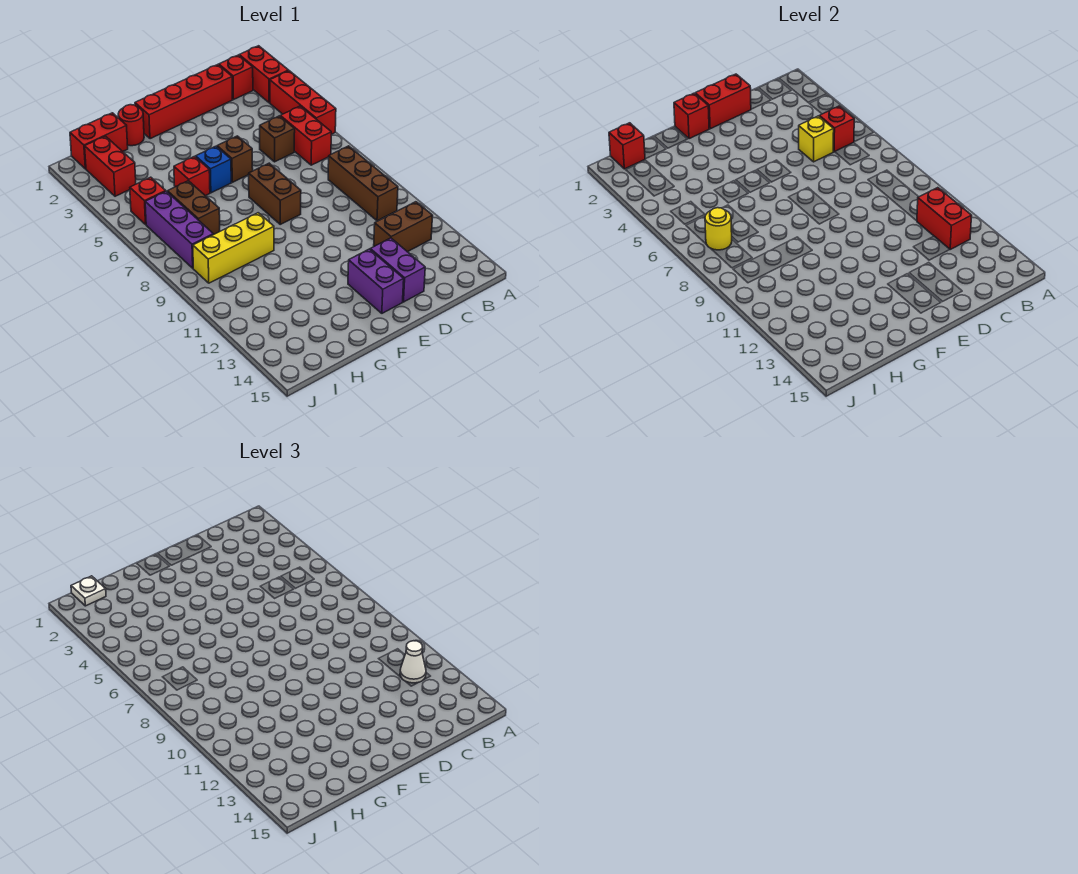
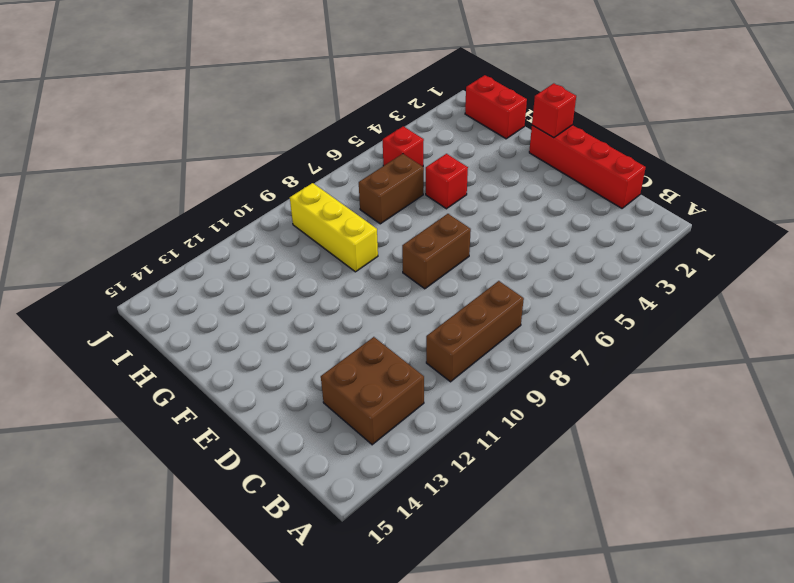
brown 2x2 brick [321,337,424,445] -> brown 1x2 brick [374,202,433,252]
none -> red 1x2 brick [239,46,289,103]
none -> red 1x3 brick [270,71,336,134]
none -> red 1x1 brick [219,55,253,100]
none -> red 1x2 brick [280,106,331,165]

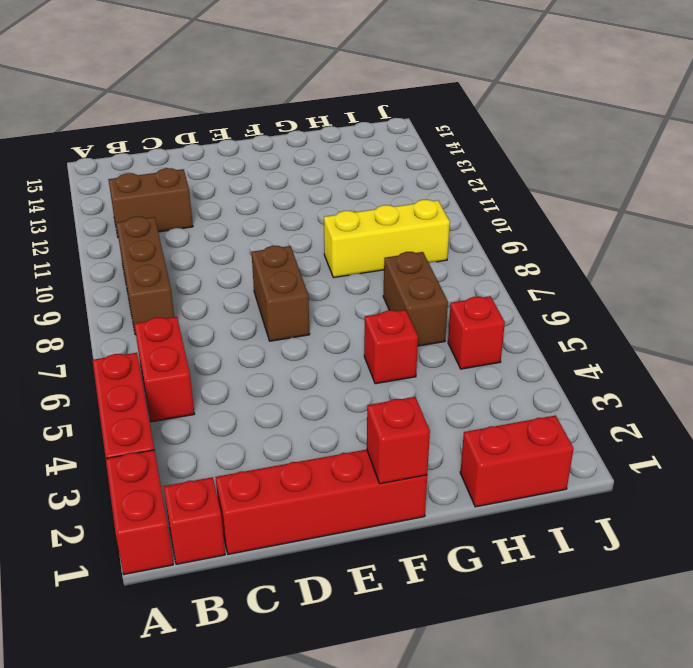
none -> brown 1x1 brick [260,116,295,162]
none -> purple 1x2 brick [370,238,425,302]
none -> brown 1x1 brick [217,136,253,182]
none -> purple 1x2 brick [348,249,404,313]

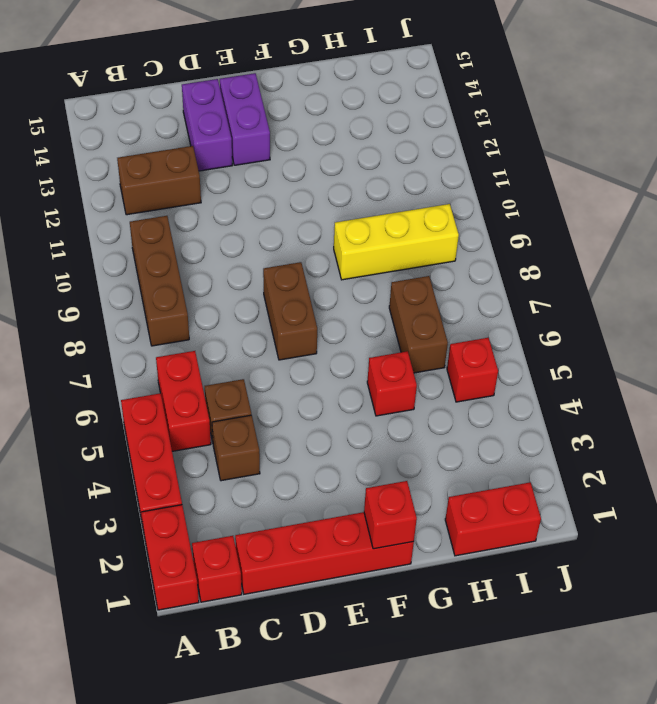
brown 1x1 brick [212,415,260,481] -> brown 1x1 brick moved to [217,136,253,182]
none -> blue 1x1 brick [196,146,231,193]
none -> red 1x1 round brick [118,105,144,146]
none -> red 1x2 brick [85,136,136,196]
none -> purple 1x3 brick [145,191,213,268]

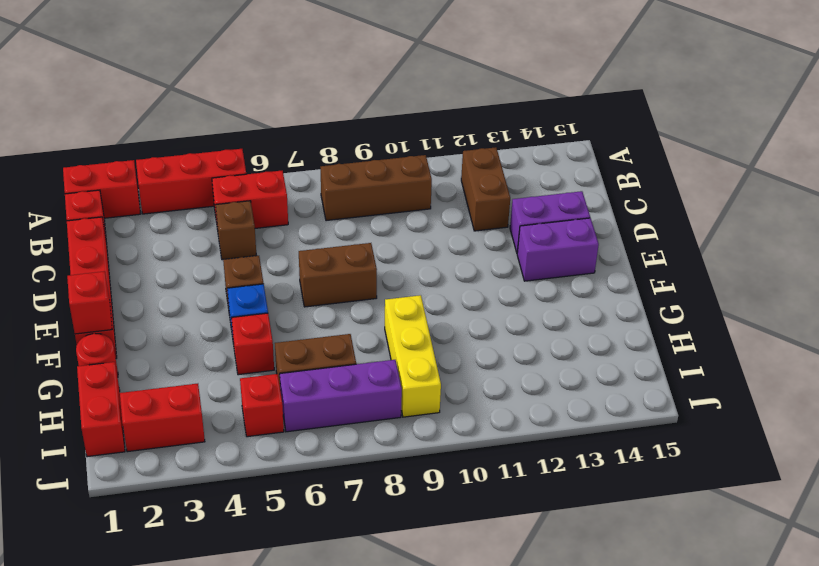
none -> red 1x1 brick [819,106,854,152]
none -> red 1x2 brick [917,188,972,249]
none -> yellow 1x1 brick [799,116,834,162]
none -> red 1x2 brick [695,74,751,129]

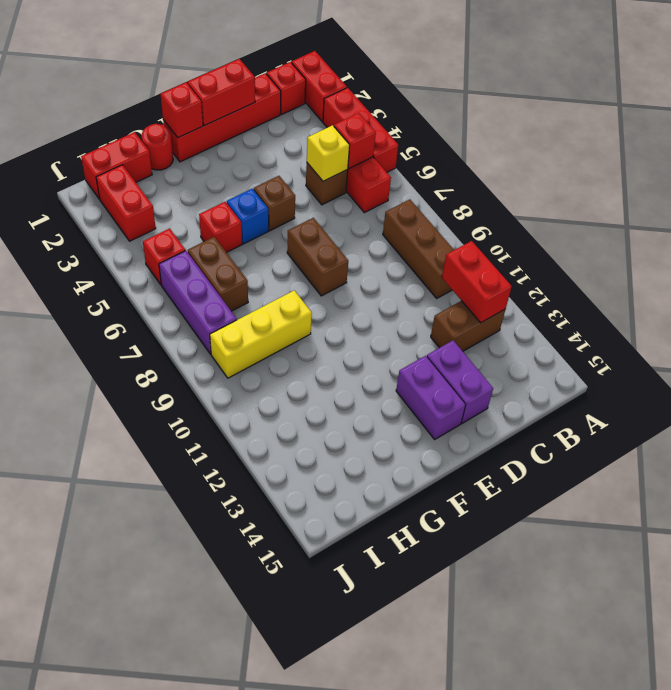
none -> red 1x1 brick [609,123,645,169]
none -> yellow 1x1 round brick [705,208,732,250]
none -> white 1x1 cone [400,641,426,683]
none -> white 1x1 plate [71,576,106,606]

